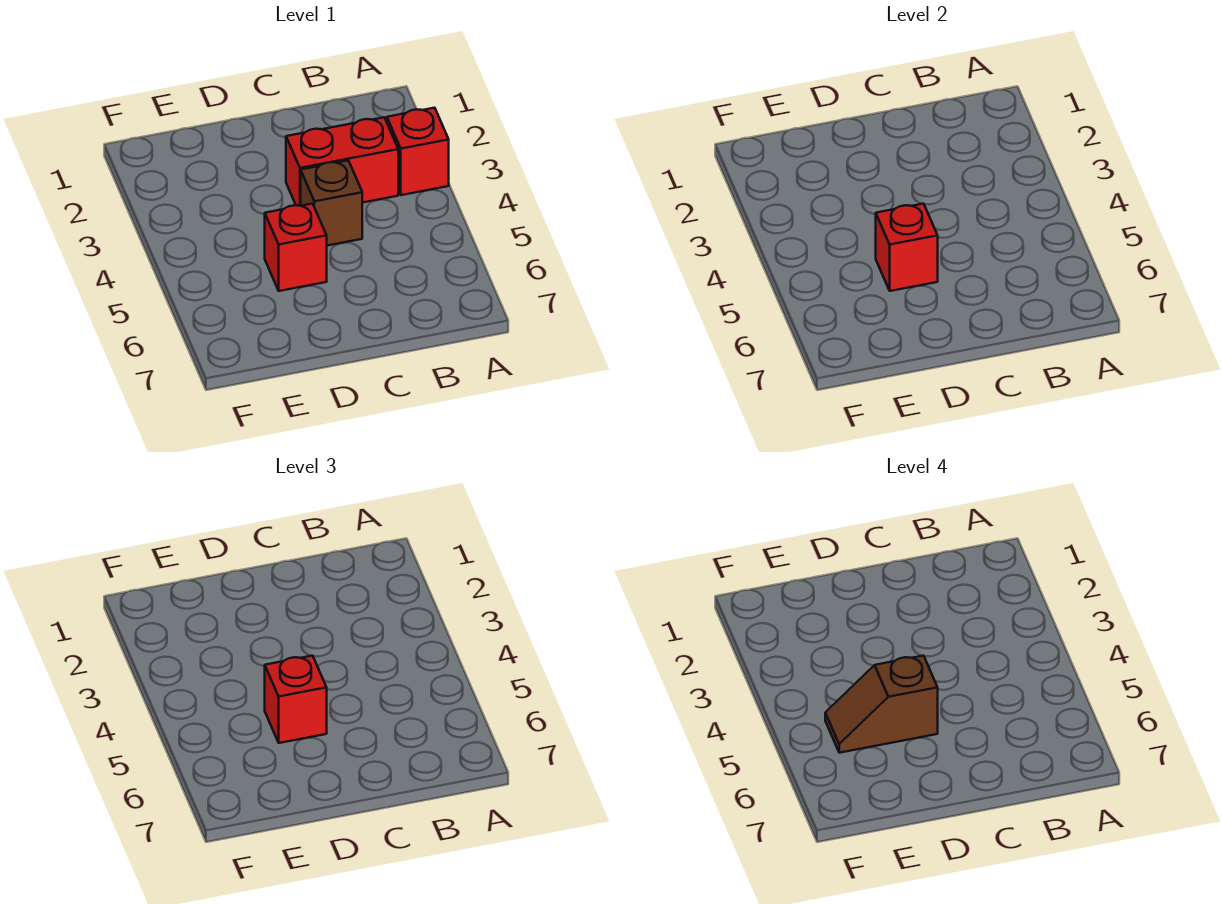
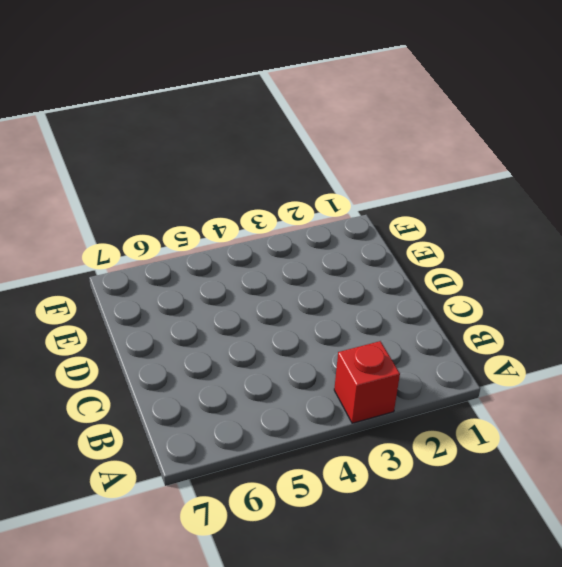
none -> red 1x2 brick [286,117,398,206]
none -> brown 1x1 brick [301,161,362,246]

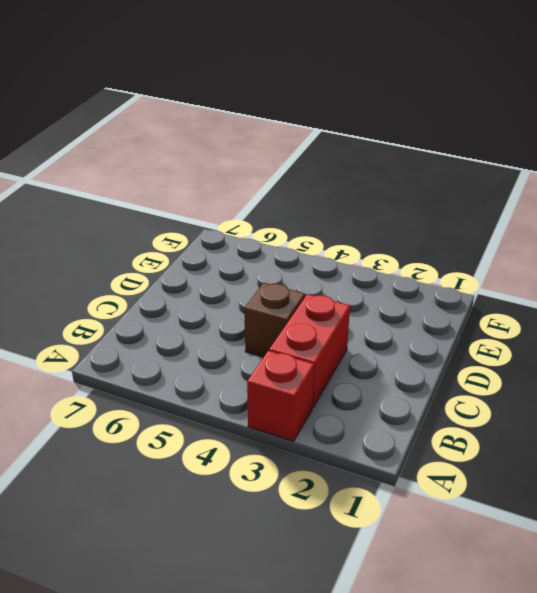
none -> red 1x1 brick [265,204,327,291]
none -> red 1x1 brick [876,204,938,291]

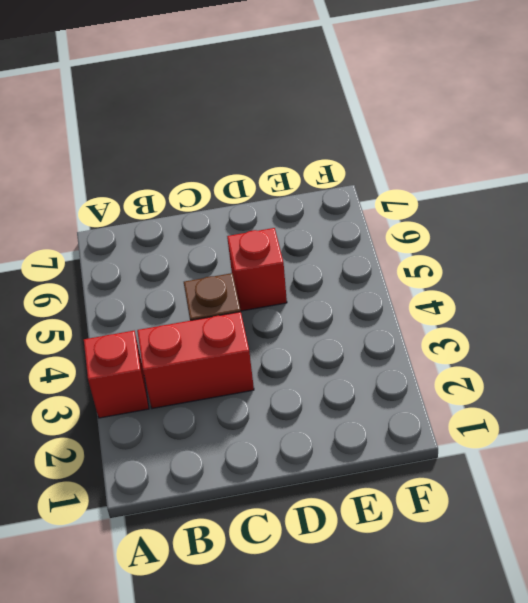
none -> red 1x1 brick [876,204,938,291]
none -> red 1x1 brick [265,656,327,743]

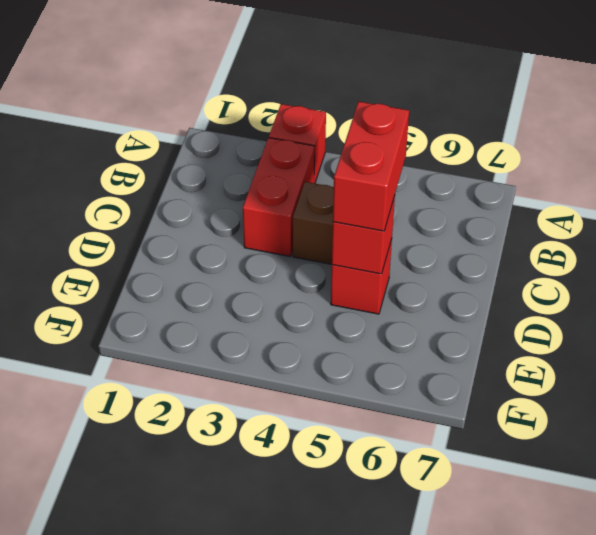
red 1x2 brick [333,101,409,231] -> red 1x1 brick [265,656,327,743]
none -> brown 1x2 slope [825,656,938,753]

